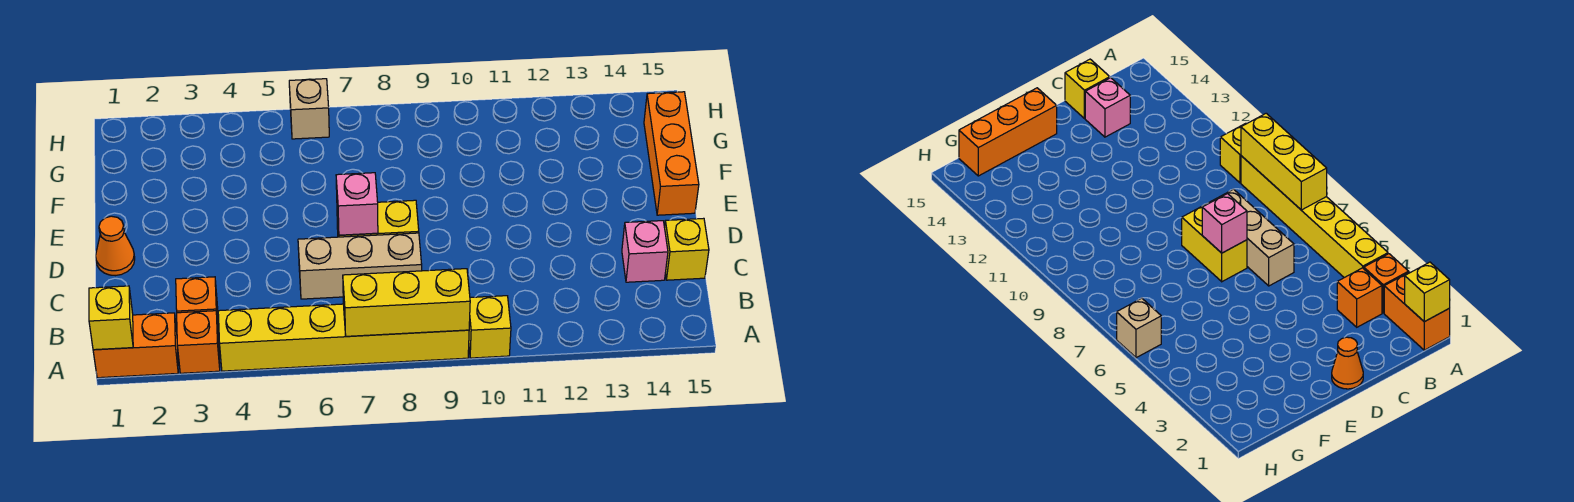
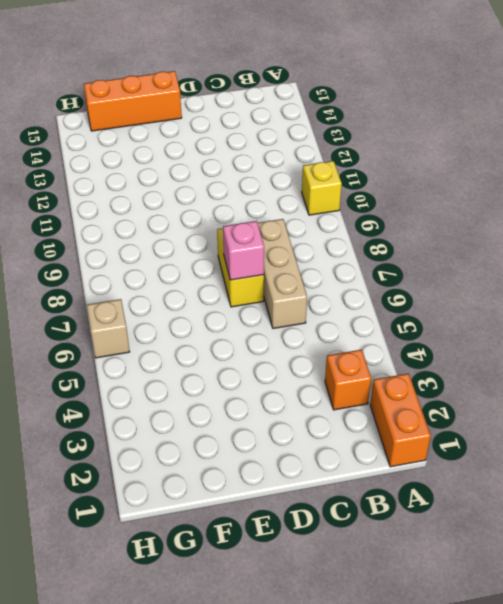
none -> orange 1x1 brick [177,311,220,373]
none -> yellow 1x6 brick [218,304,469,371]
none -> pink 1x1 brick [622,221,668,282]

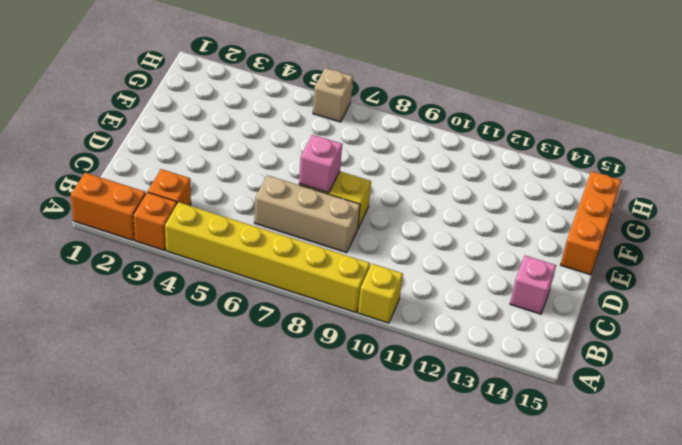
none -> yellow 1x1 brick [665,218,709,280]
none -> orange 1x1 cone [96,216,135,276]
none -> yellow 1x1 brick [89,286,133,350]

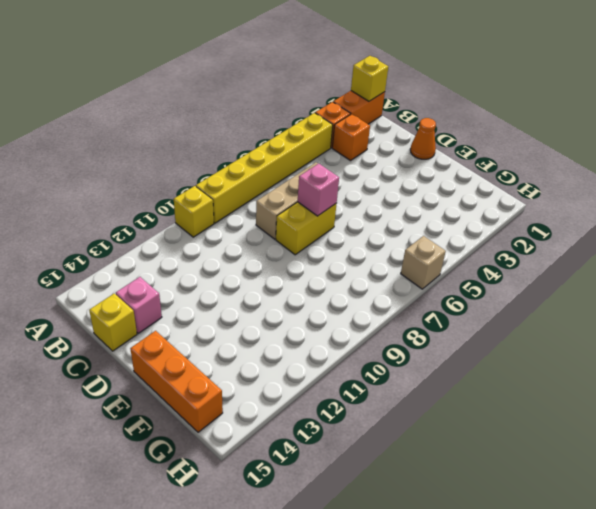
none -> yellow 1x3 brick [343,269,470,336]

